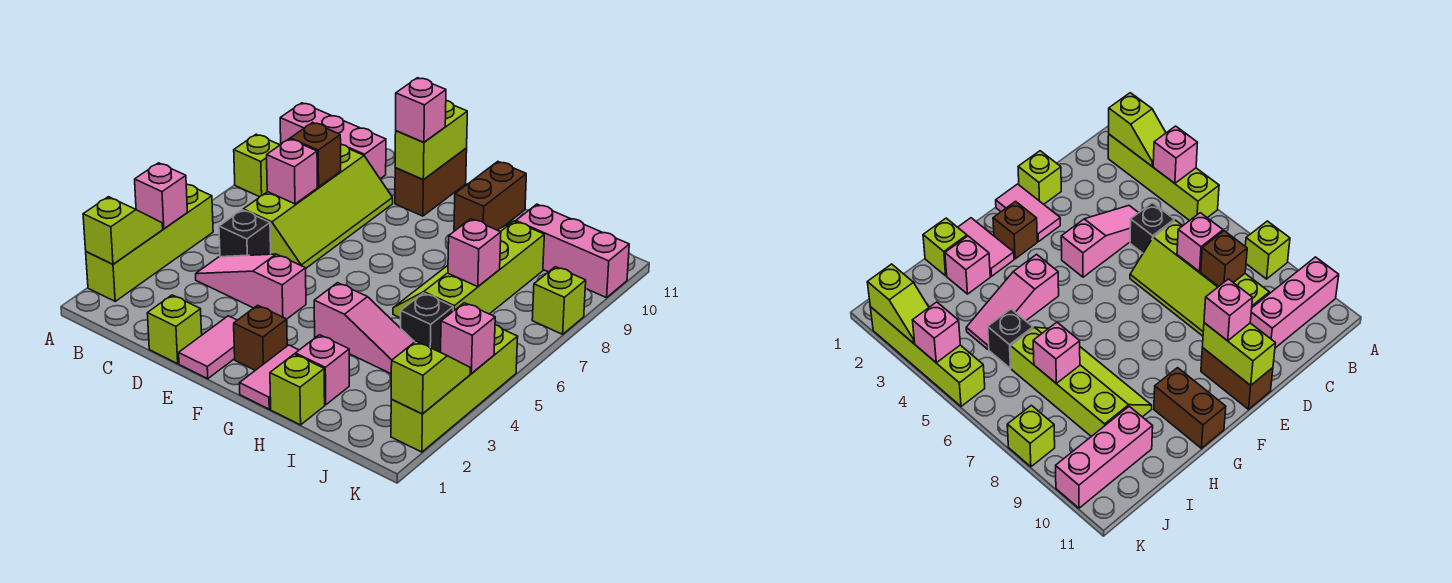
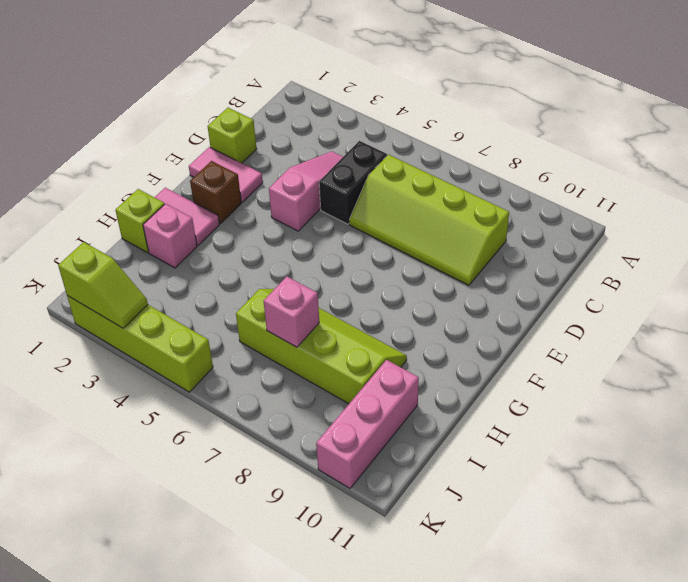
black 1x2 brick [319,141,387,224] -> black 1x1 brick [219,210,271,257]
none -> lime 1x4 brick [86,184,213,301]
none -> lime 1x1 brick [234,134,280,197]
none -> pink 1x3 brick [280,103,386,179]

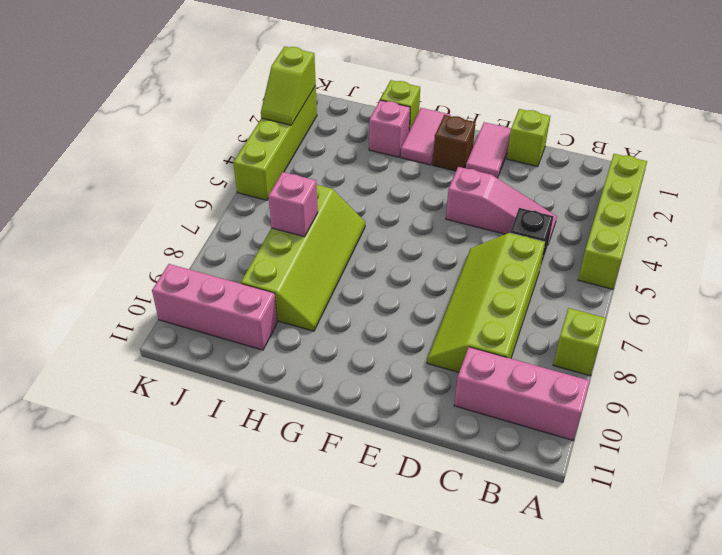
none -> brown 1x2 brick [395,148,467,216]
none -> pink 1x3 slope [314,283,414,374]
none -> brown 1x2 brick [454,162,526,230]

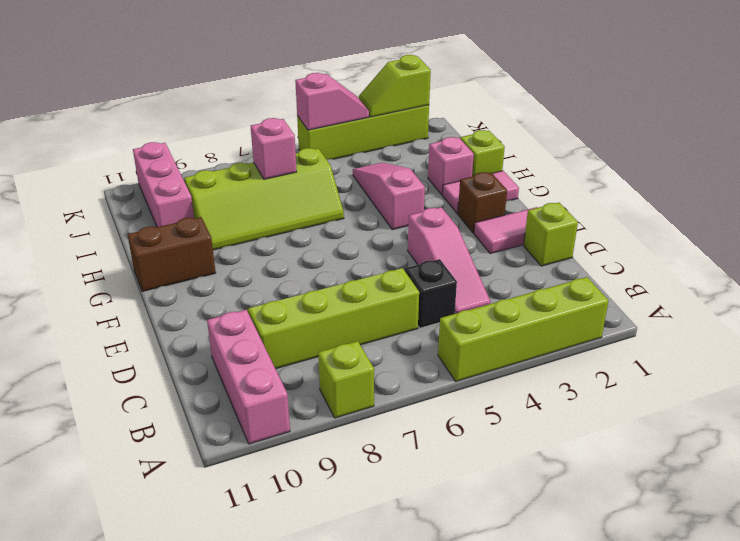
pink 1x2 slope [295,73,369,130] -> pink 1x1 brick [441,303,495,374]
none -> brown 1x2 brick [395,148,467,216]
none -> black 1x1 brick [401,293,453,352]
none -> lime 1x1 brick [532,267,586,334]

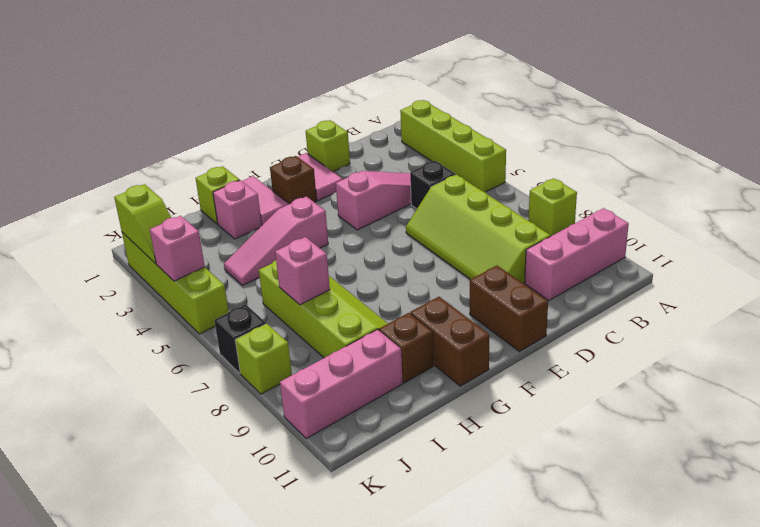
brown 1x1 brick [379,313,433,383] -> brown 1x1 brick moved to [290,122,341,187]
black 1x1 brick [214,304,266,373] -> black 1x1 brick moved to [401,293,453,352]
none -> lime 1x2 slope [83,197,163,264]
none -> pink 1x1 brick [135,163,187,229]
none -> pink 1x1 brick [267,139,317,204]

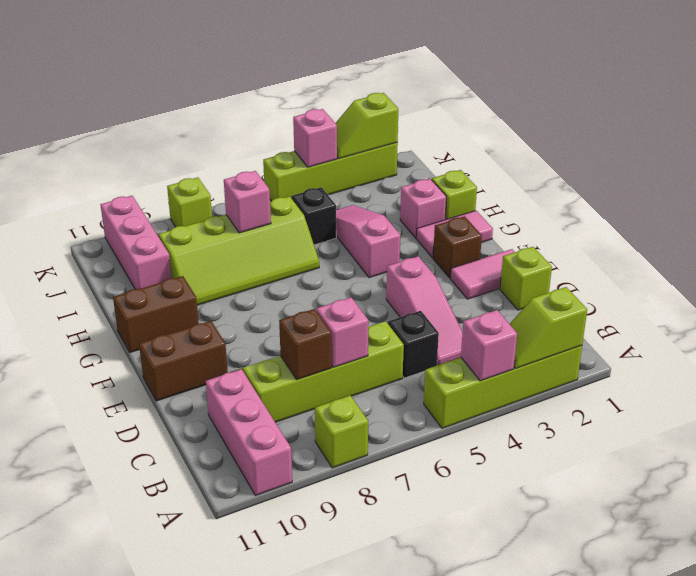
none -> lime 1x2 brick [395,101,467,180]
none -> pink 1x1 brick [396,78,446,142]

